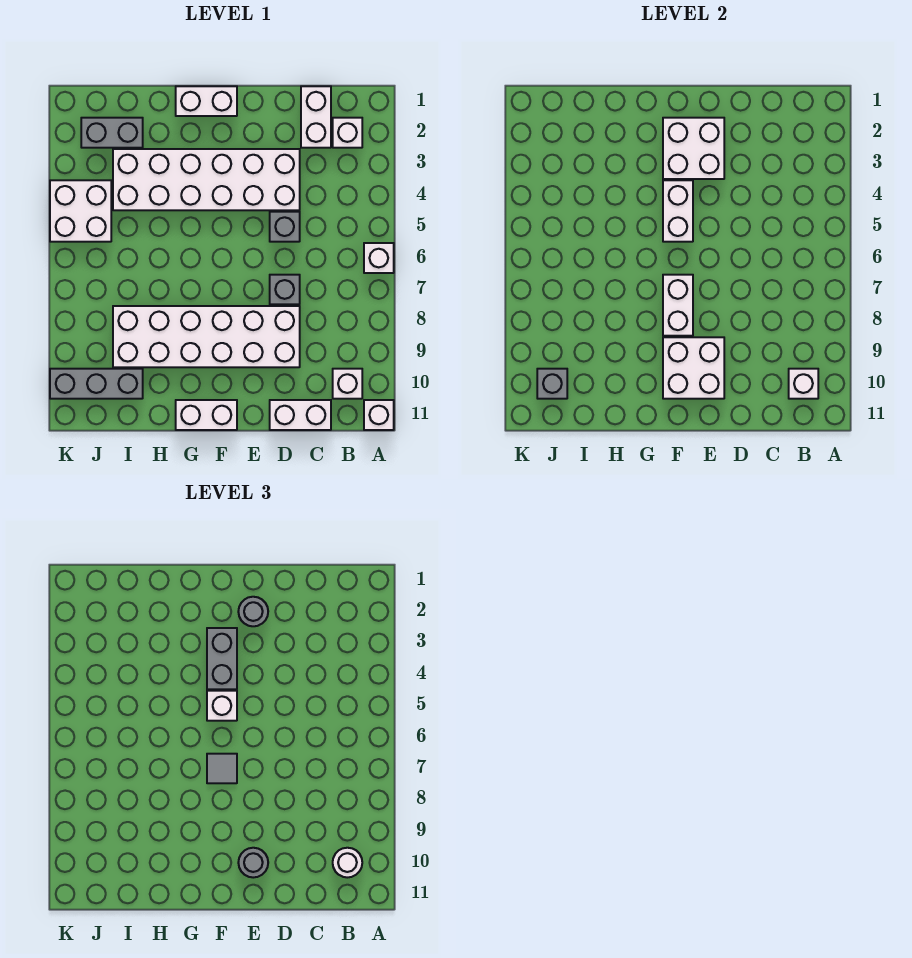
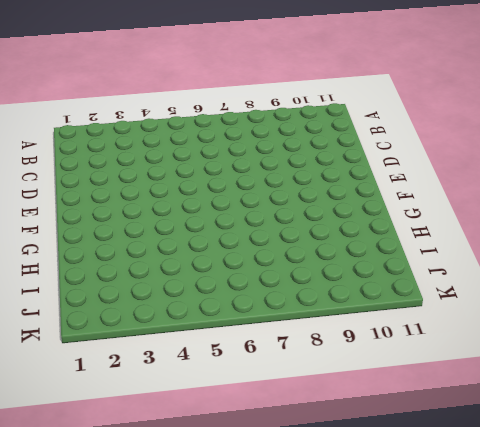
none -> white 1x1 brick [364,243,394,273]
none -> white 1x1 brick [364,400,394,430]
none -> white 1x1 brick [333,118,362,148]

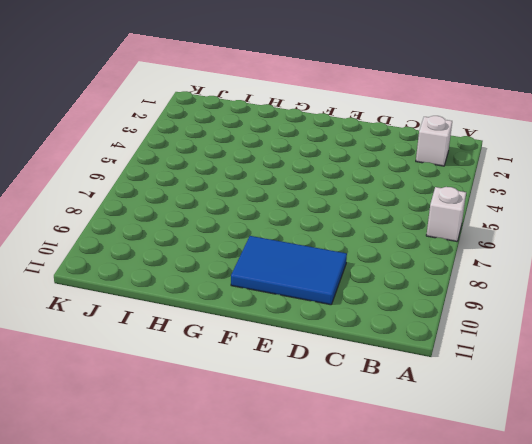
blue 2x3 tile [231,236,347,305] -> white 2x6 brick [113,306,300,367]
none -> white 1x1 brick [364,400,394,430]
none -> white 1x1 brick [333,369,362,399]
none -> white 1x2 brick [301,86,331,148]

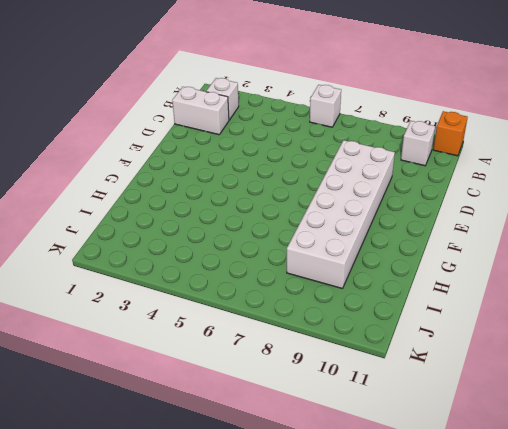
orange 1x1 brick [433,111,468,156] -> white 1x1 brick [364,400,394,430]
none -> white 1x2 brick [270,400,331,430]
none -> white 2x6 brick [113,149,300,210]
none -> grey 1x1 brick [270,212,300,242]

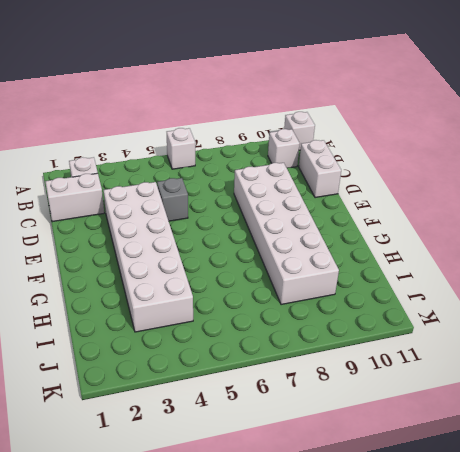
none -> grey 1x1 brick [270,275,300,304]
none -> white 1x2 brick [176,86,237,116]
none -> white 1x2 brick [176,400,237,430]

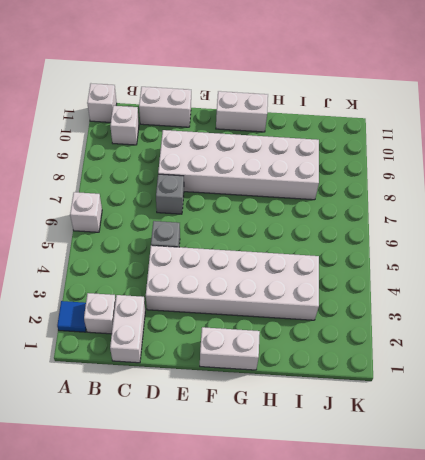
blue 1x1 tile [57,301,86,332] -> none
none -> grey 1x2 brick [81,118,143,148]
none -> grey 1x3 brick [50,369,143,399]
none -> white 2x2 brick [50,180,111,242]

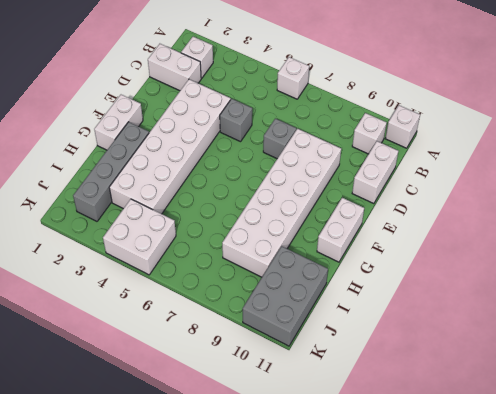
grey 1x4 brick [73,122,149,221] -> grey 1x2 brick [81,118,143,148]
grey 2x3 brick [242,246,328,346] -> grey 1x3 brick [50,369,143,399]
none -> white 1x1 brick [789,369,818,399]
none -> white 2x2 brick [663,118,724,179]
none -> white 2x2 brick [663,337,724,399]

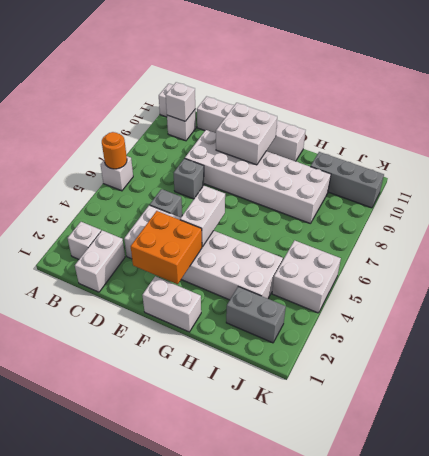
orange 1x1 round brick [102,132,127,169] -> none
orange 2x2 brick [131,211,202,284] -> white 2x2 brick [663,118,724,179]
none -> white 1x2 brick [663,275,693,336]
none -> grey 1x1 brick [537,369,567,399]
none -> white 1x1 round brick [333,848,362,878]

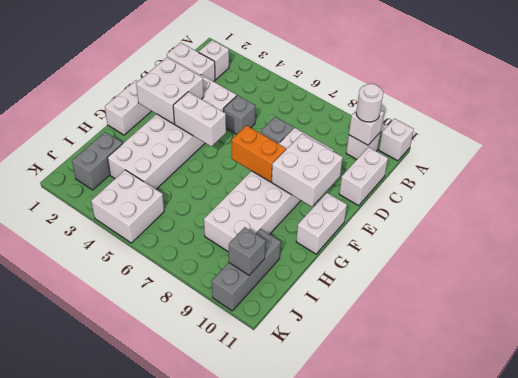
orange 1x2 brick [232,125,286,182] -> white 1x2 brick [663,275,693,336]
none -> white 1x1 brick [364,243,394,273]
none -> grey 1x1 round brick [238,597,268,626]
none -> grey 1x1 round brick [238,848,268,878]

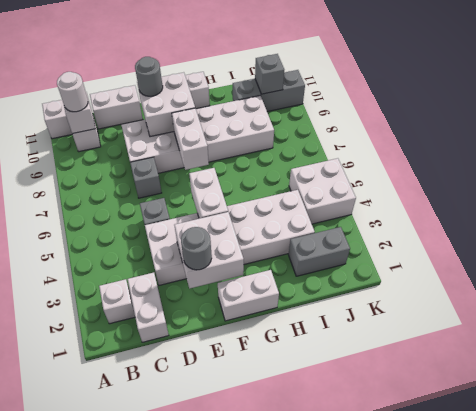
none -> white 1x1 brick [364,243,394,273]
none -> grey 1x2 brick [207,628,237,689]
none -> white 1x1 brick [207,691,237,721]

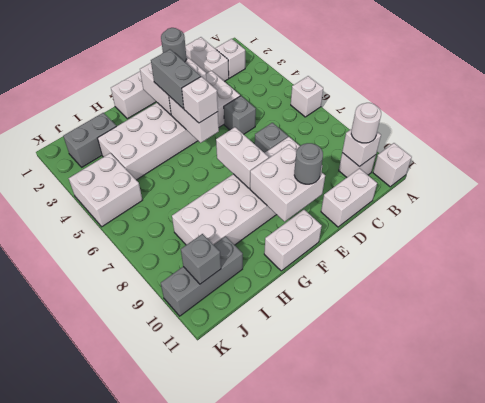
none -> grey 1x1 tile [207,754,237,783]

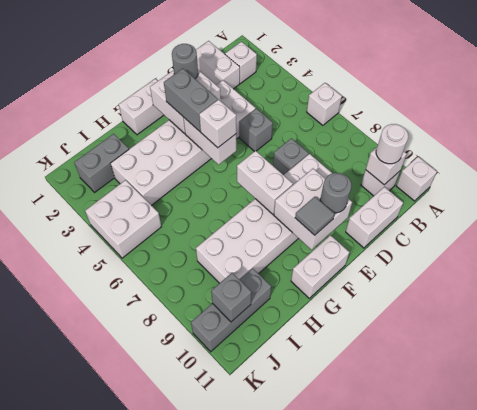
grey 1x1 tile [295,197,334,235] -> grey 1x1 tile moved to [207,754,237,783]

